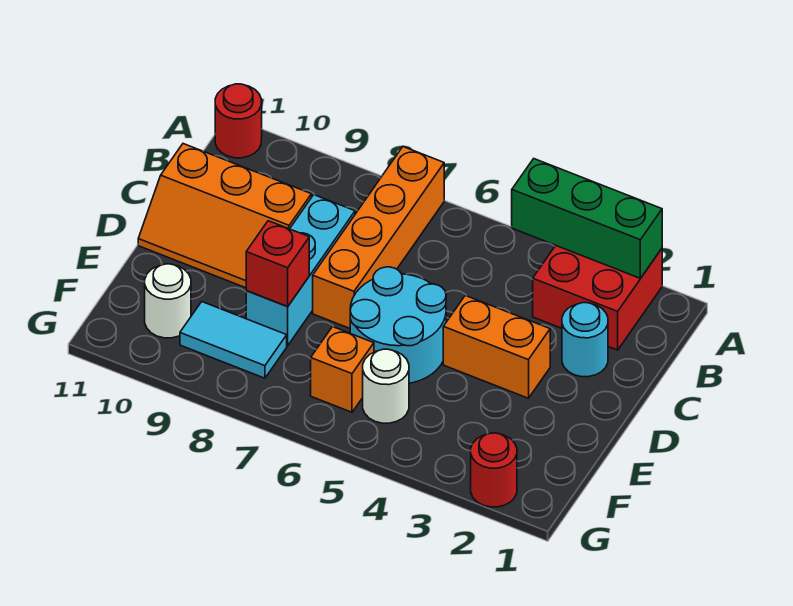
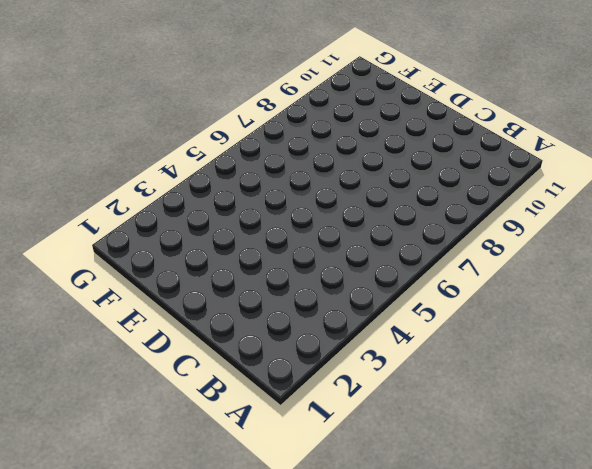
none -> red 2x2 brick [533,246,662,350]
none -> orange 1x4 brick [313,147,444,328]
none -> red 1x1 round brick [215,84,262,158]

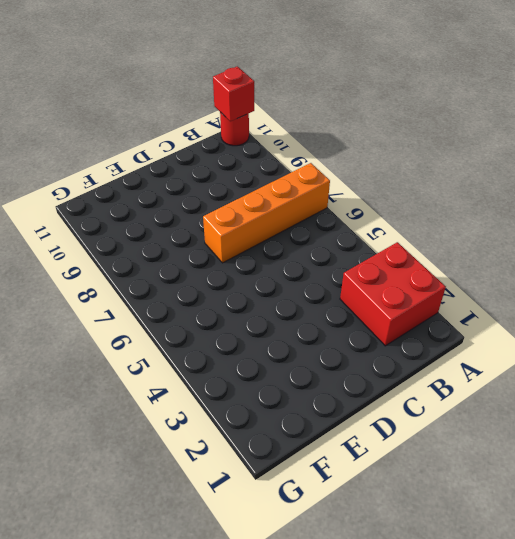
red 1x1 brick [213,66,254,121] -> red 1x1 brick moved to [246,221,309,307]
none -> cyan 1x1 round brick [562,303,608,377]
none -> cyan 1x3 brick [246,195,355,346]
none -> orange 2x3 slope [138,144,312,288]

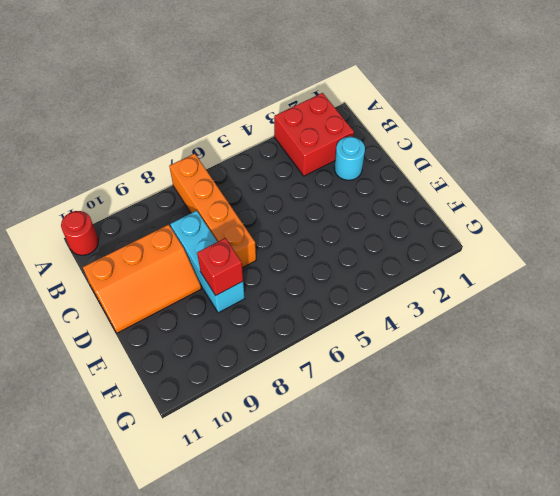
none -> orange 1x2 brick [443,296,550,398]
none -> cyan 2x2 round brick [350,267,446,383]
none -> white 1x1 round brick [363,349,409,423]

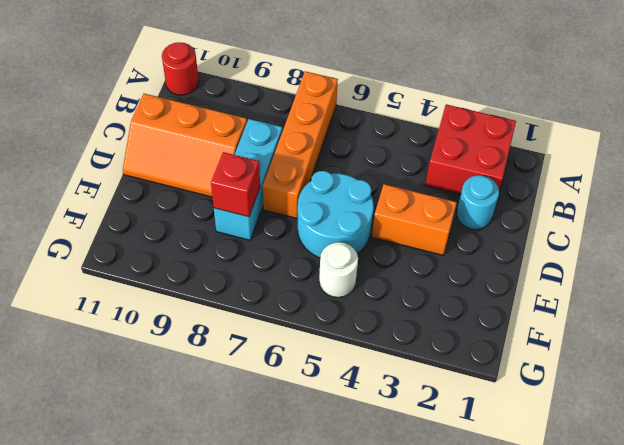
none -> orange 1x1 brick [311,327,374,412]
none -> cyan 1x2 tile [180,302,287,378]
none -> white 1x1 round brick [145,264,191,338]

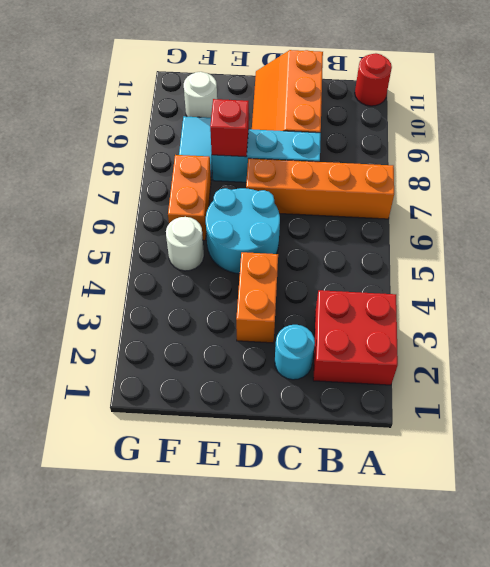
orange 1x2 brick [168,155,211,240] -> orange 1x1 brick [311,327,374,412]
none -> red 1x1 round brick [471,433,517,507]
none -> green 1x3 brick [512,159,662,278]

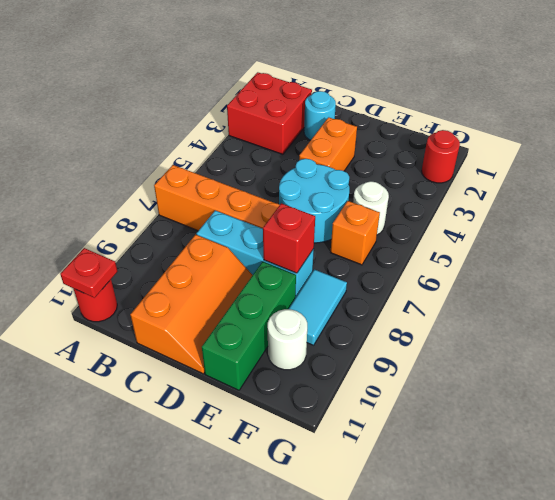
red 1x1 plate [60,248,118,298] -> none
green 1x3 brick [202,262,296,390] -> green 1x3 brick moved to [512,159,662,278]

